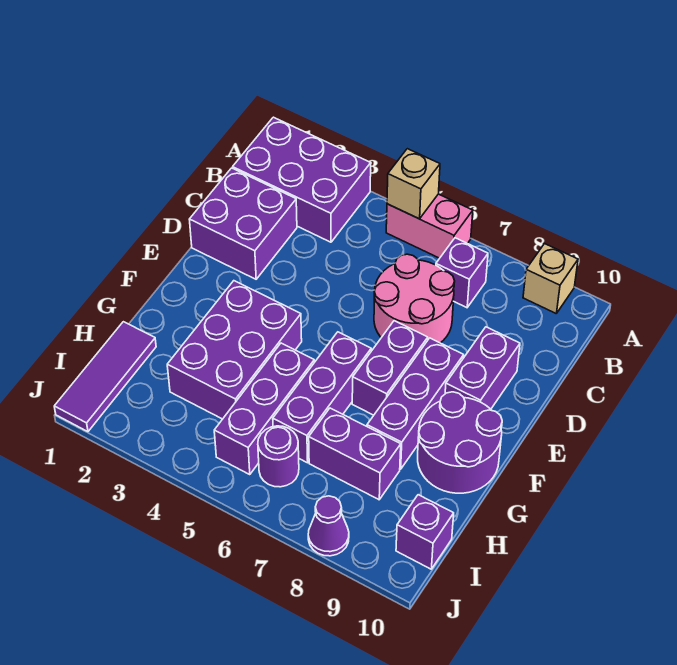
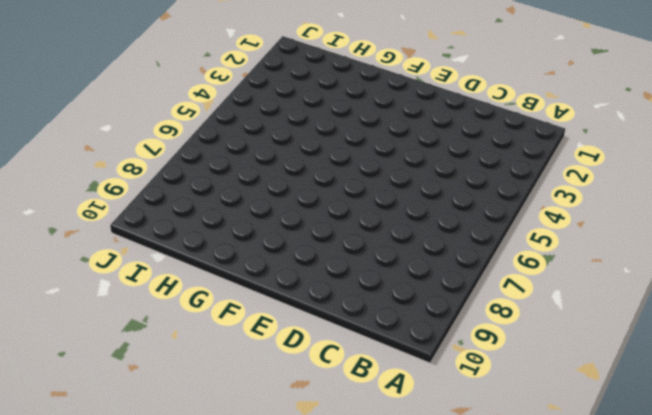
none -> purple 2x3 brick [233,117,371,242]
none -> pink 1x2 brick [386,194,473,258]
none -> tan 1x1 brick [523,244,578,313]

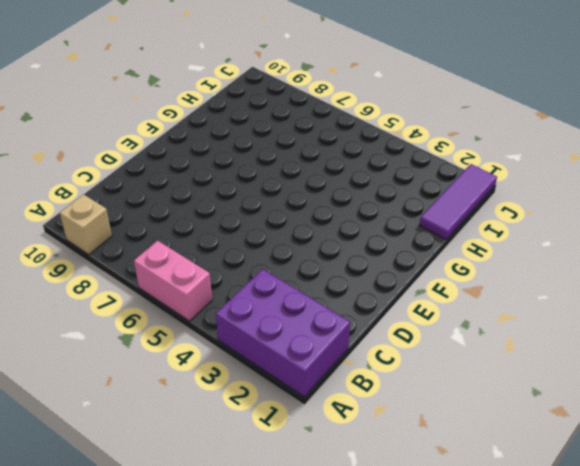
none -> purple 1x1 brick [436,238,488,308]
none -> purple 2x2 brick [189,168,297,279]
none -> pink 2x2 round brick [374,254,455,343]

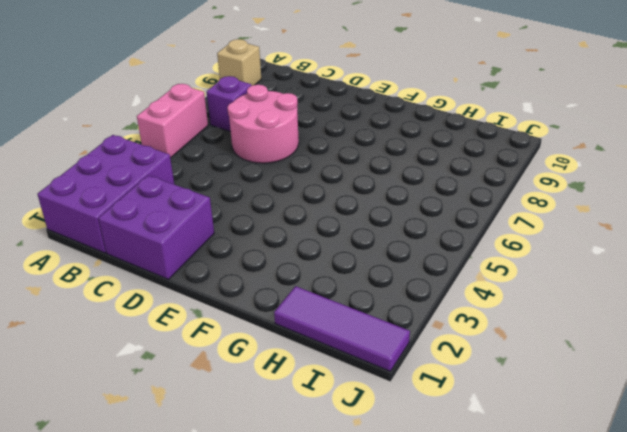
none -> purple 1x2 brick [445,327,520,409]
none -> purple 1x2 brick [352,321,428,415]
none -> purple 1x3 brick [367,338,464,469]

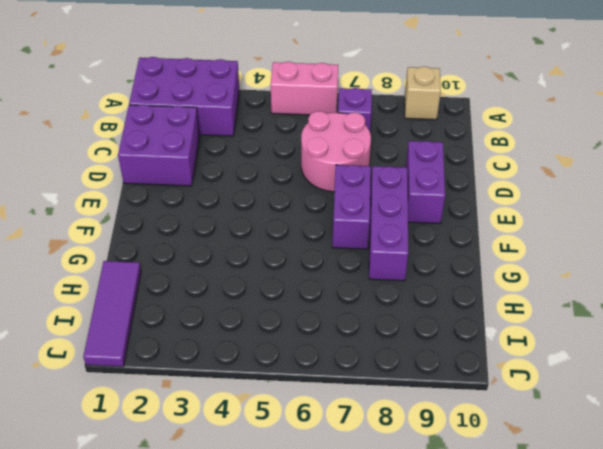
none -> purple 2x3 brick [167,281,302,419]
none -> purple 1x3 brick [273,332,371,463]
none -> purple 2x2 round brick [418,392,502,493]

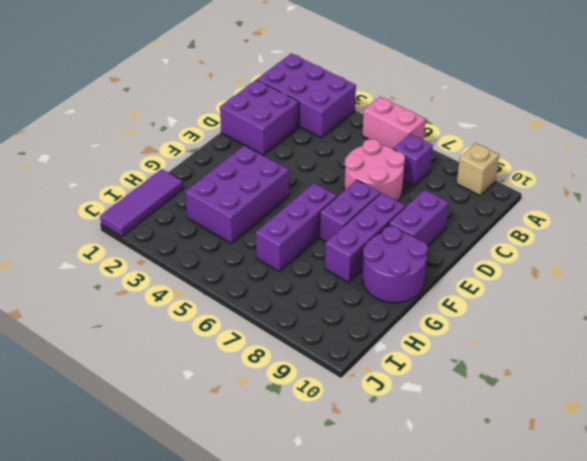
none -> purple 1x3 brick [214,343,314,475]
none -> purple 1x2 brick [309,408,401,500]
none -> purple 1x1 round brick [258,426,299,487]

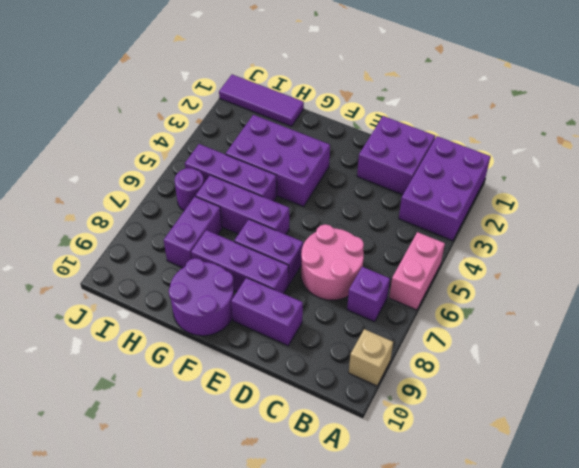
none -> purple 1x1 brick [396,495,454,569]
none -> purple 1x1 cone [308,496,349,556]
none -> tan 1x1 brick [387,149,440,219]

